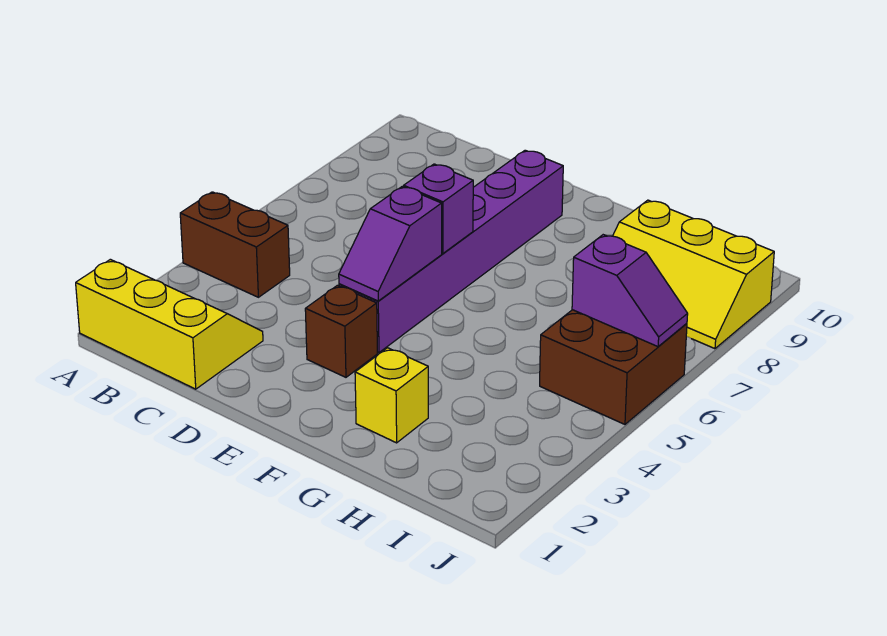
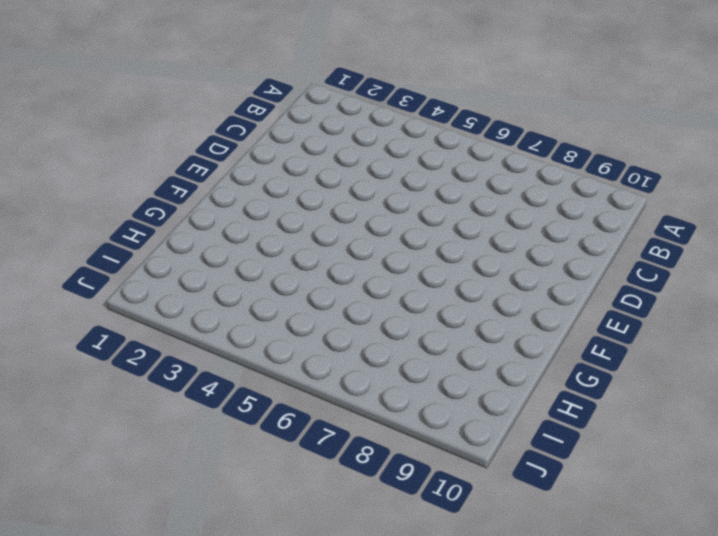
none -> yellow 2x3 slope [76,259,263,389]
none -> brown 1x2 brick [180,192,290,297]

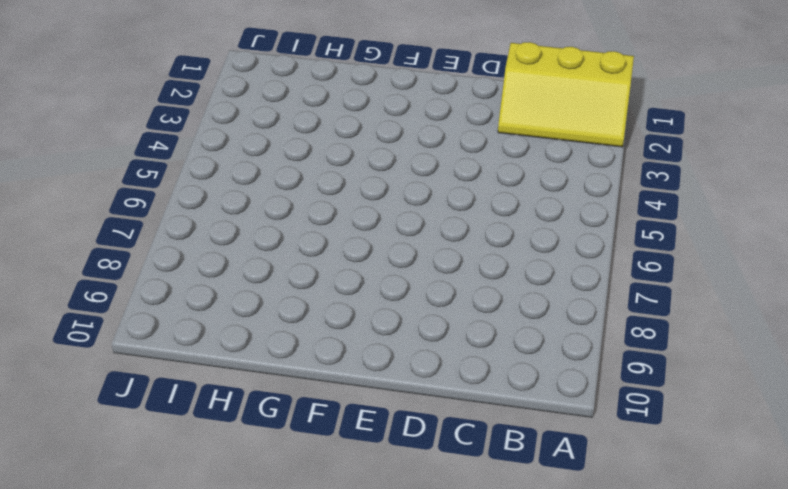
none -> brown 1x2 brick [180,192,290,297]
none -> brown 1x1 brick [305,285,377,377]

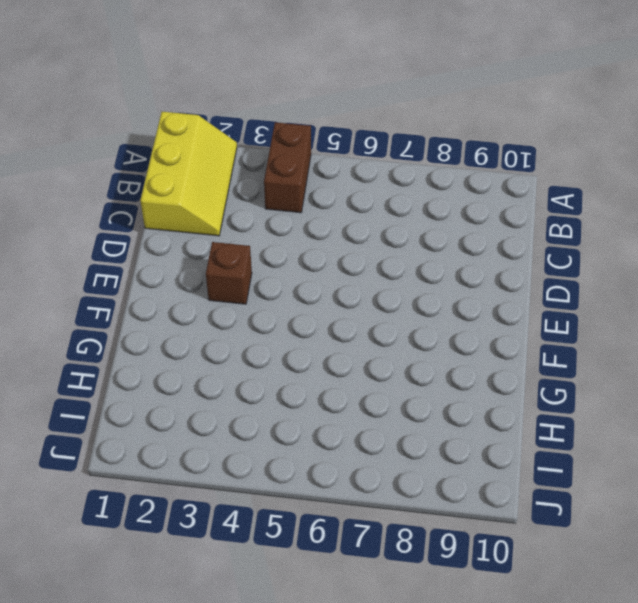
none -> purple 1x6 brick [339,150,563,353]
none -> yellow 1x1 brick [355,348,428,443]

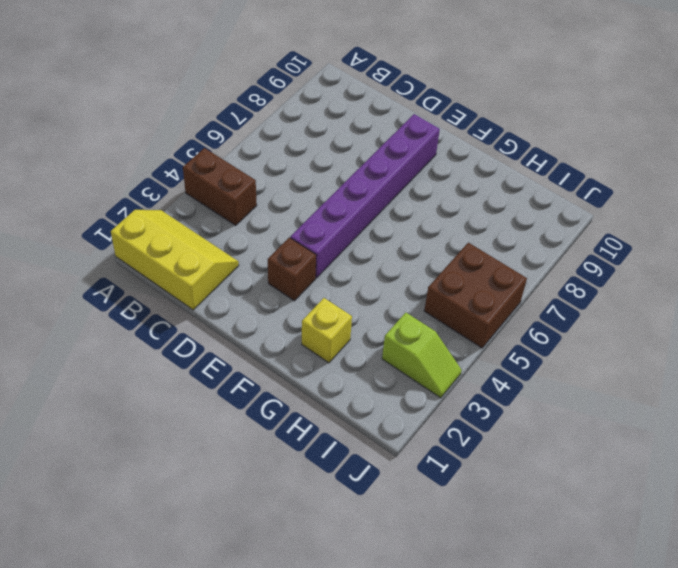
lime 1x2 slope [382,313,462,398] -> none
none -> yellow 2x3 slope [613,200,774,349]
none -> purple 1x2 slope [339,187,442,301]

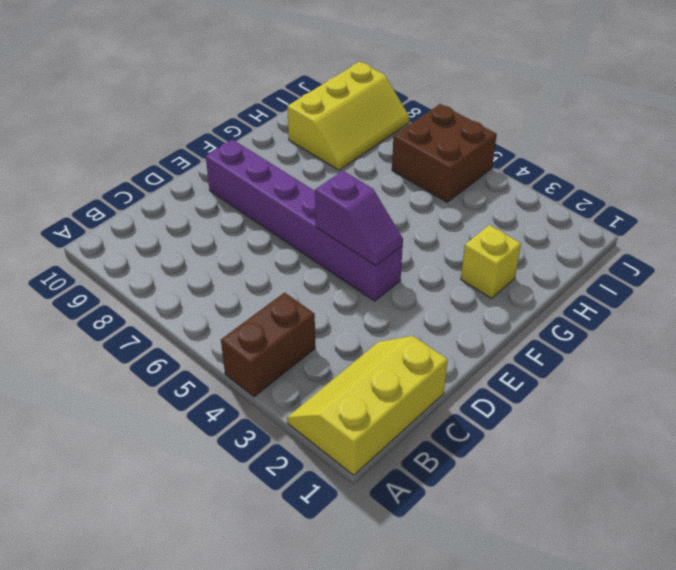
none -> brown 1x1 brick [305,285,377,377]
none -> purple 1x1 brick [404,164,473,253]

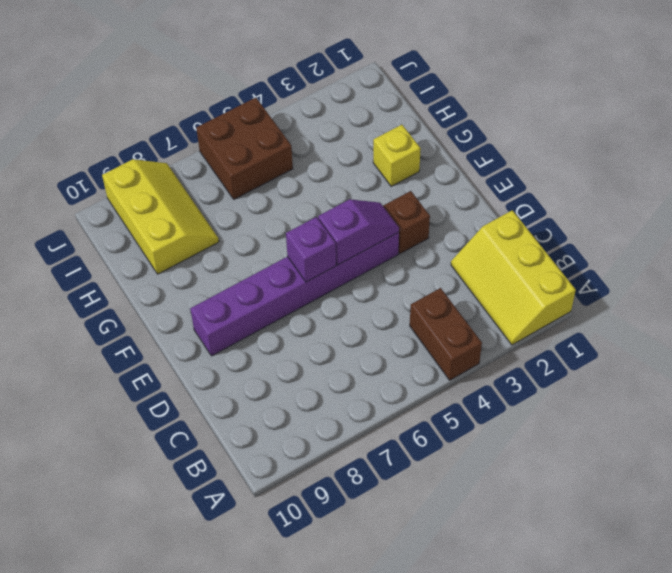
none -> purple 1x2 slope [572,235,688,347]

